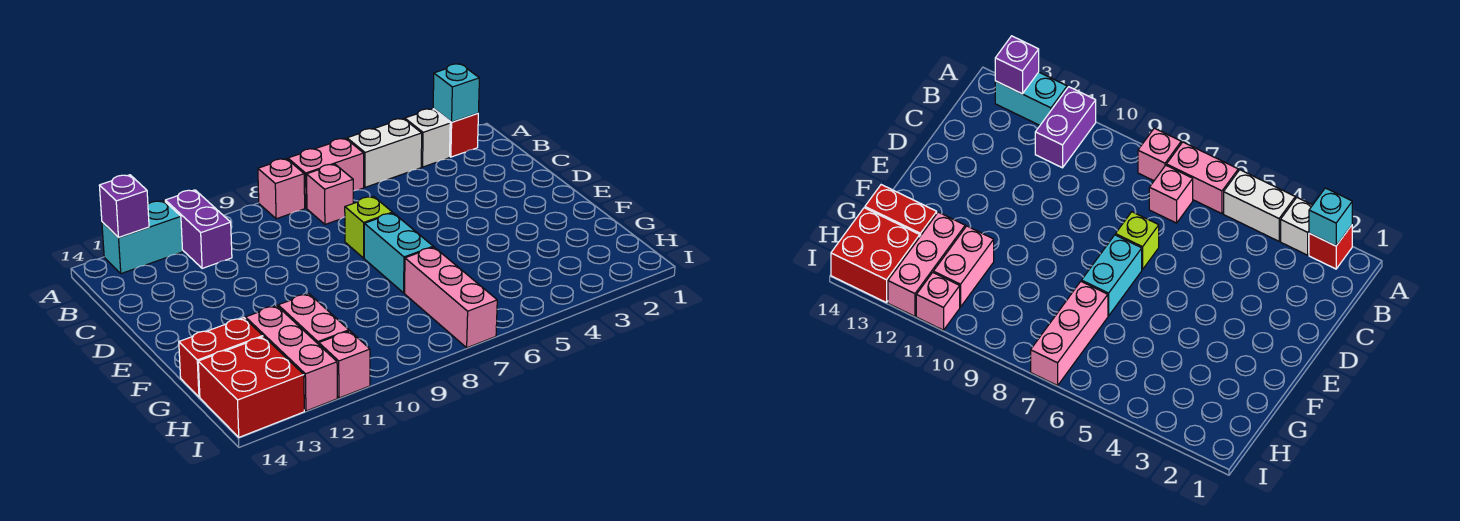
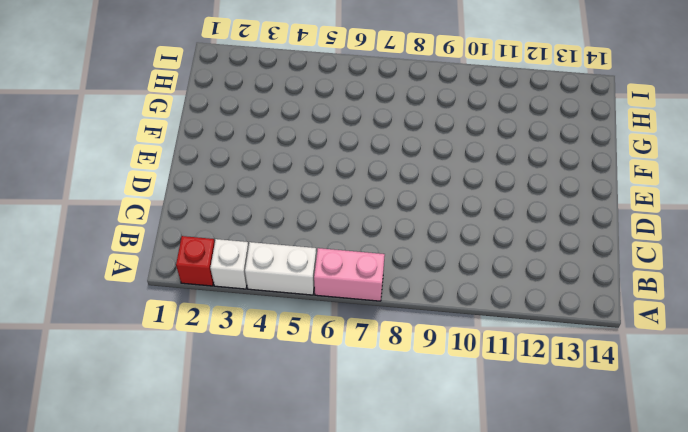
none -> pink 1x1 brick [258,159,305,219]
none -> purple 1x2 brick [165,190,232,268]
none -> cyan 1x2 brick [102,201,183,274]

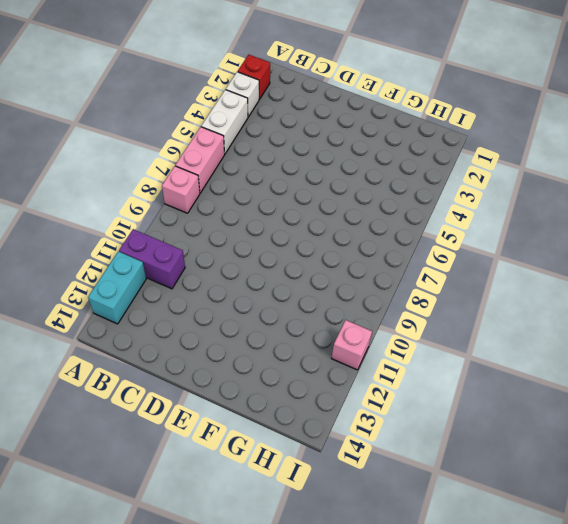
none -> pink 1x1 brick [307,164,353,224]
none -> lime 1x1 brick [345,196,392,258]
none -> cyan 1x2 brick [364,213,433,293]

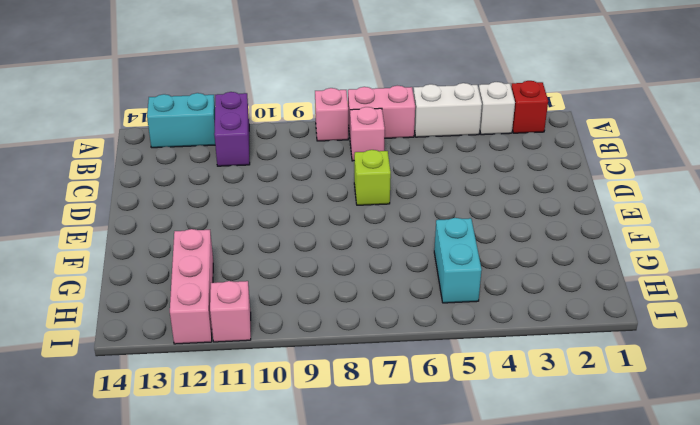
cyan 1x2 brick [434,218,482,303] -> cyan 1x2 brick moved to [364,213,433,293]
none -> pink 1x3 brick [405,247,497,348]
none -> pink 1x2 brick [278,294,349,344]
none -> red 1x2 brick [179,318,263,397]

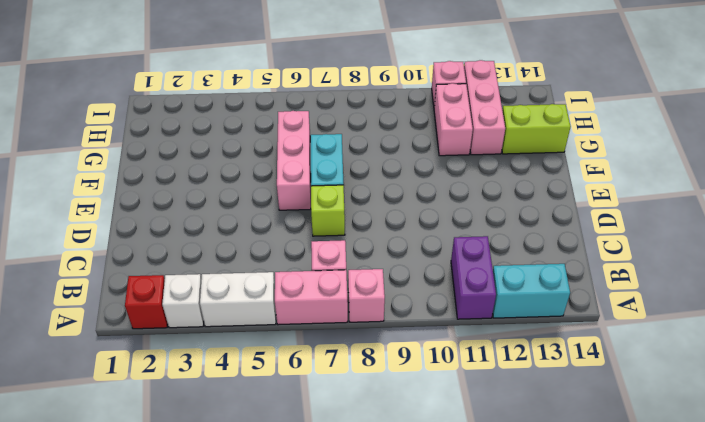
pink 1x3 brick [277,111,311,210] -> pink 1x3 brick moved to [405,247,497,348]
lime 1x2 brick [502,104,571,154] -> red 1x2 brick [179,318,263,397]
none -> red 2x2 brick [198,337,304,437]
none -> cyan 1x1 brick [433,64,479,122]
none -> purple 1x1 brick [99,175,149,238]

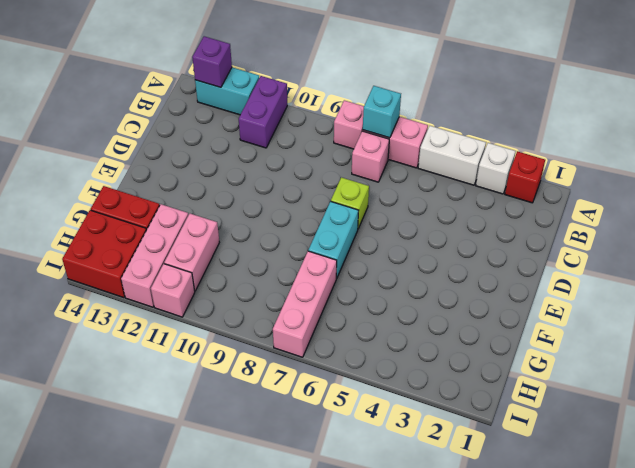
cyan 1x1 brick [363,86,401,138] -> cyan 1x1 brick moved to [433,64,479,122]

